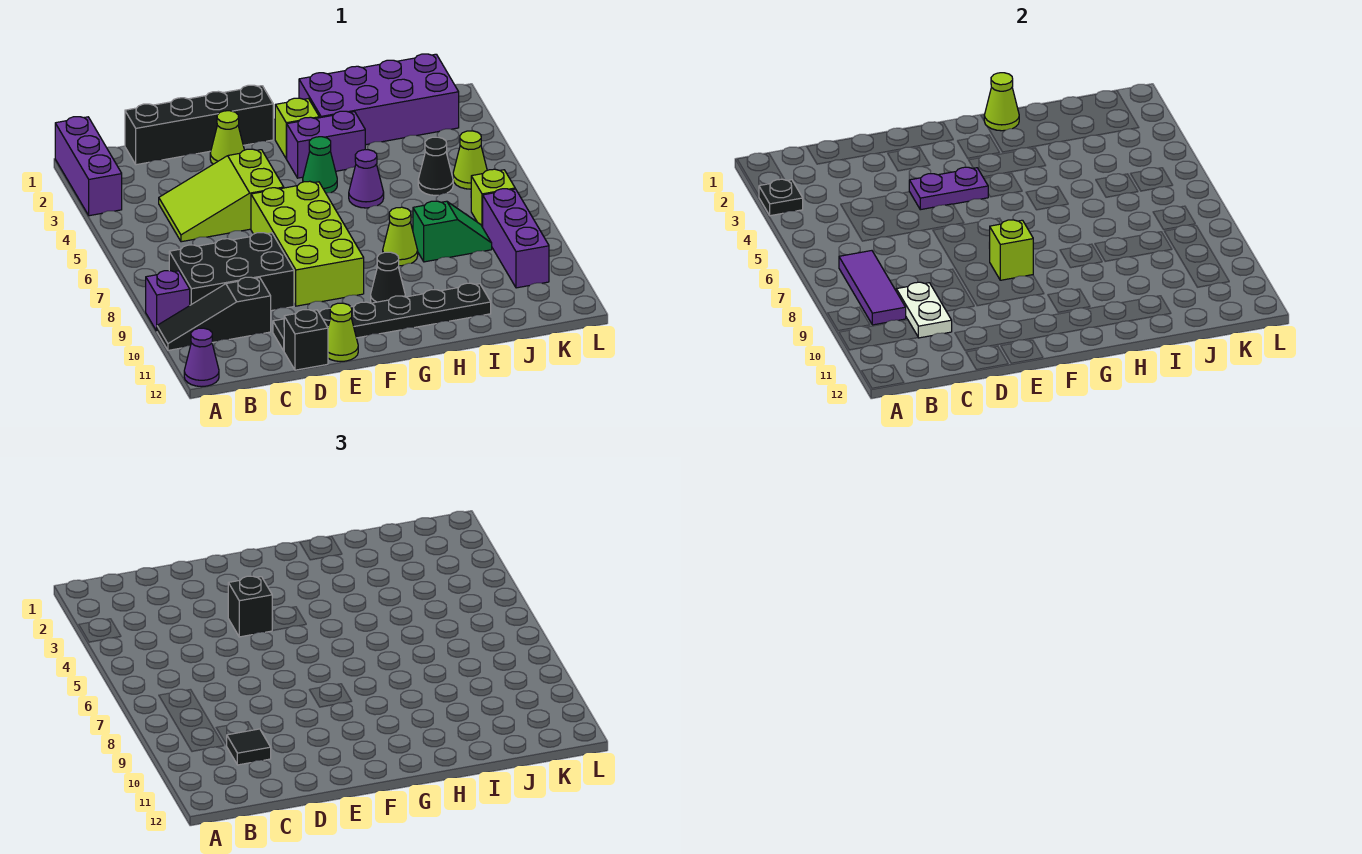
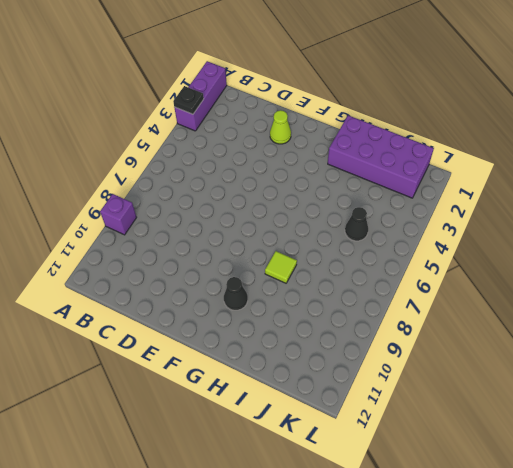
lime 1x1 tile [265,251,297,283] -> lime 1x1 cone [383,207,418,266]
none -> black 1x3 slope [157,277,271,350]
none -> purple 1x1 cone [184,328,219,387]
none -> black 2x3 brick [169,233,294,311]
none -> black 1x4 brick [125,85,273,165]

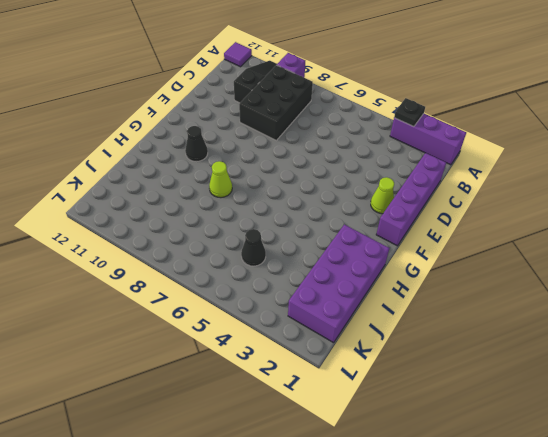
purple 1x1 tile [224,42,252,67] -> purple 1x1 cone [184,328,219,387]
purple 1x4 brick [376,153,446,246] -> black 1x4 brick [125,85,273,165]
none -> lime 2x3 slope [159,149,284,242]
none -> black 1x6 plate [273,283,491,351]
none -> black 1x1 brick [284,310,328,370]
none -> lime 2x4 brick [251,181,364,306]

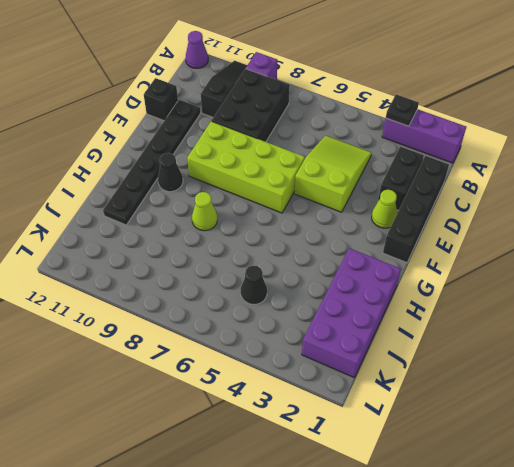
black 1x2 brick [378,147,424,211] -> none
none -> lime 1x1 cone [328,303,358,361]
none -> lime 1x1 brick [275,98,319,159]
none -> purple 1x2 brick [287,111,365,178]
none -> green 1x1 cone [303,137,337,193]

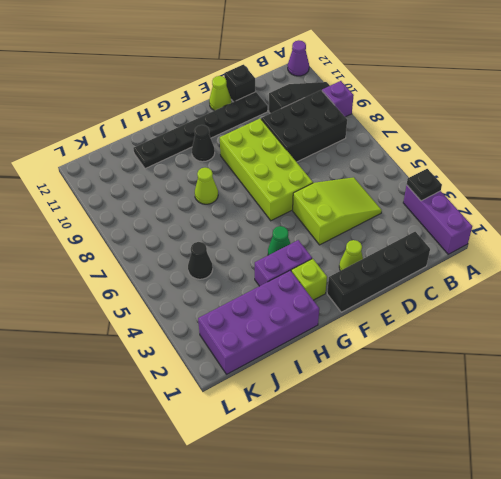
none -> purple 1x1 cone [349,150,384,208]
none -> green 1x2 slope [413,201,492,262]
none -> lime 1x1 cone [453,131,487,189]
none -> lime 1x1 brick [471,169,515,227]

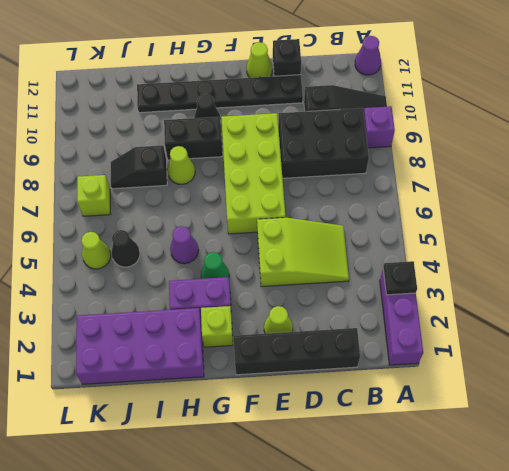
black 1x2 brick [164,117,223,160] -> none
black 1x2 slope [111,145,167,189] -> green 1x2 slope [413,201,492,262]
none -> purple 1x3 brick [483,189,549,288]
none -> purple 1x3 tile [839,251,906,325]
none -> white 1x2 plate [896,282,952,338]
none -> purple 1x2 plate [909,167,988,210]

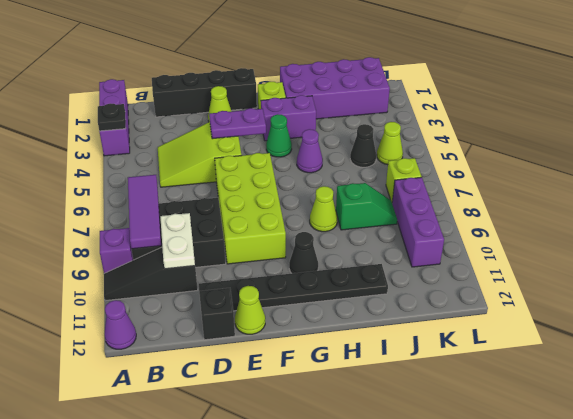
none -> lime 1x1 brick [989,220,1033,280]
none -> lime 1x1 cone [984,73,1019,131]
none -> black 1x1 tile [227,729,271,765]
none -> black 1x1 brick [228,576,273,637]

